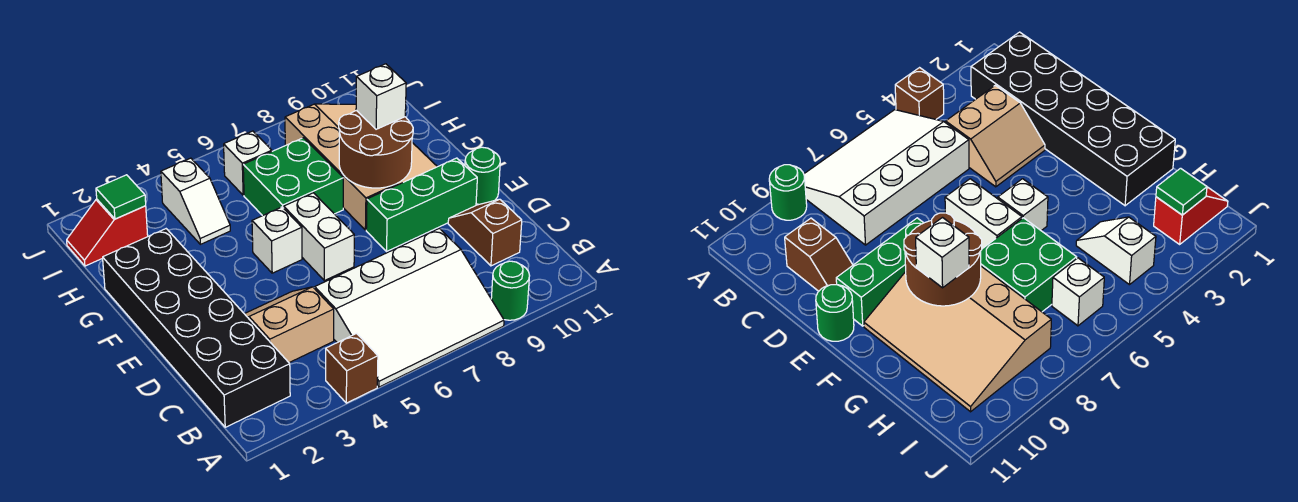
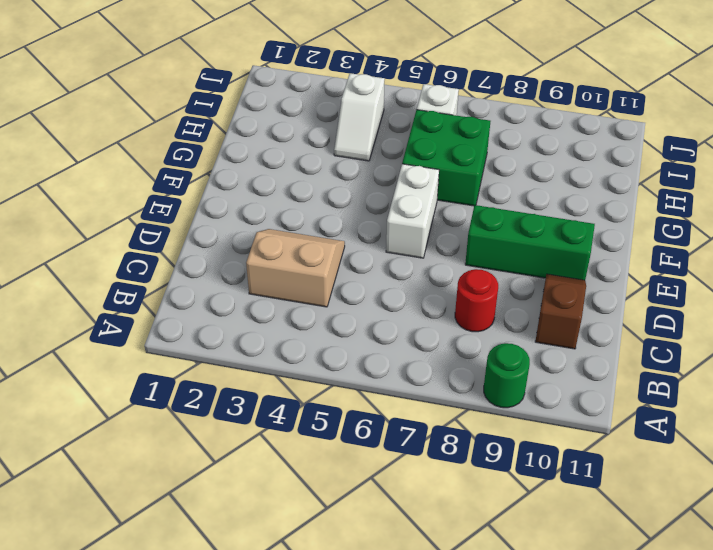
red 1x1 round brick [455,269,498,332] -> white 3x4 slope [315,228,504,387]
none -> brown 1x1 brick [326,333,378,403]
none -> black 2x6 brick [103,229,290,427]
none -> green 1x1 round brick [465,147,500,204]

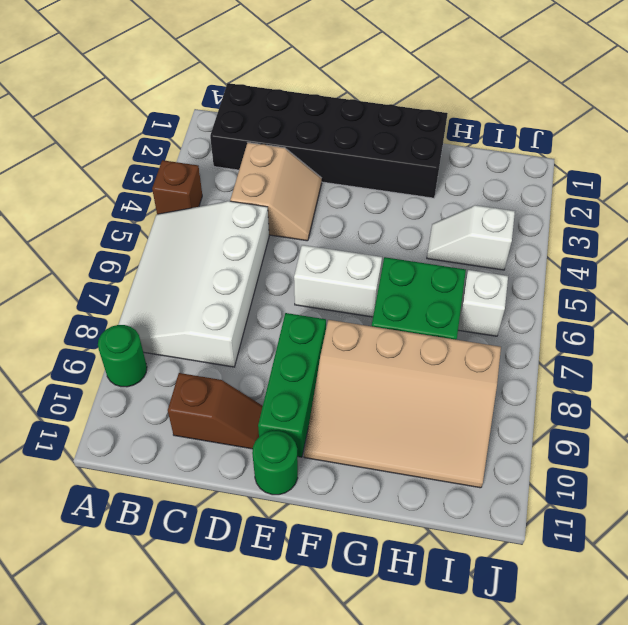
none -> white 1x1 brick [252,207,302,273]
none -> red 1x2 slope [67,199,148,266]
none -> brown 2x2 round brick [339,110,413,188]

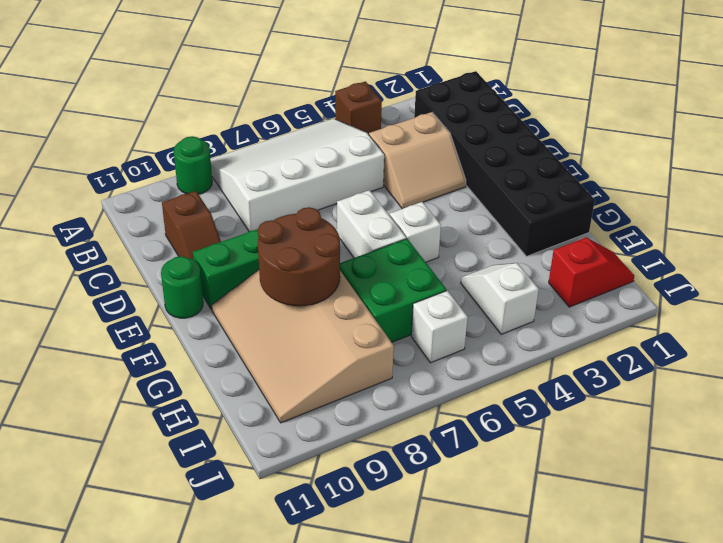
none -> green 1x1 tile [96,175,146,219]
none -> white 1x1 brick [356,64,406,129]

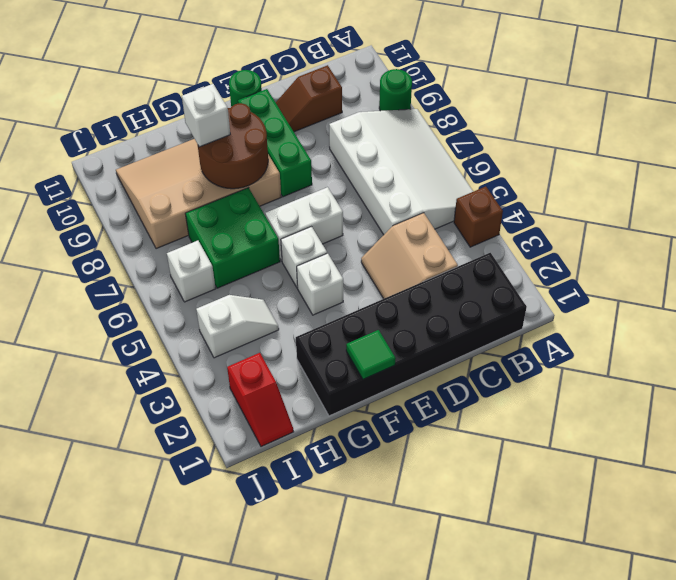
green 1x1 tile [346,330,396,379] -> green 1x1 tile moved to [96,175,146,219]
white 1x1 brick [297,253,343,315] -> none

